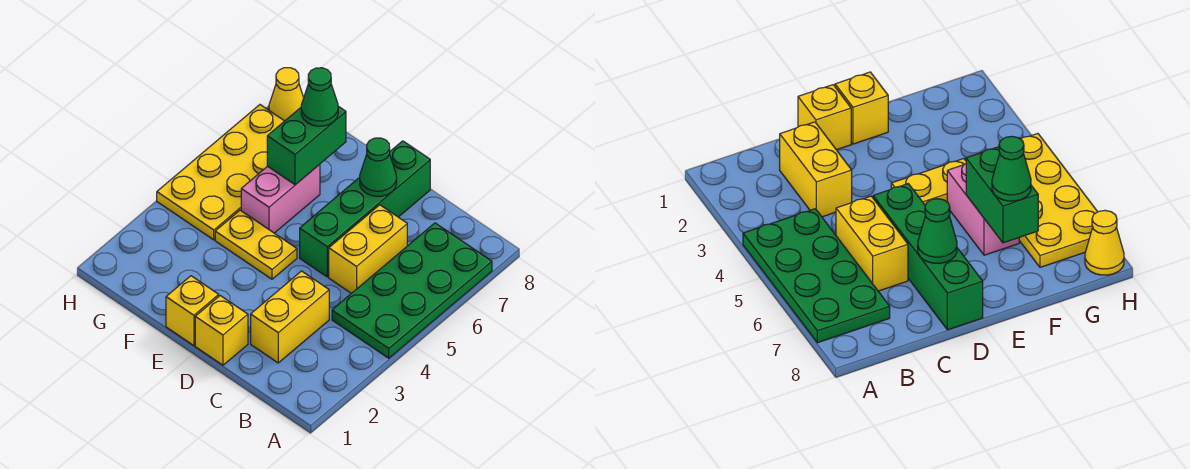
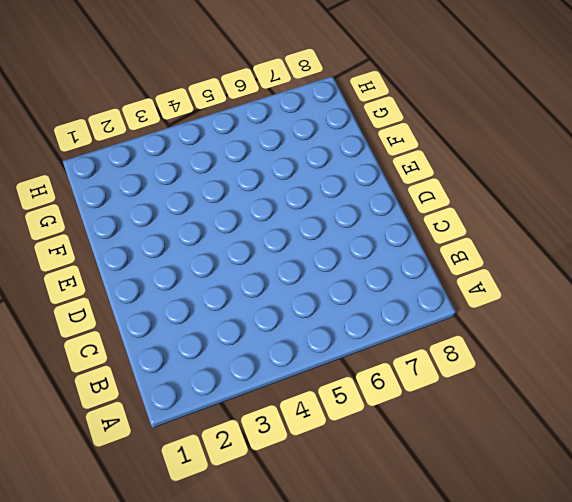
none -> green 2x4 plate [332,223,492,358]
none -> yellow 1x2 brick [251,271,329,363]
none -> yellow 1x2 brick [329,205,407,293]

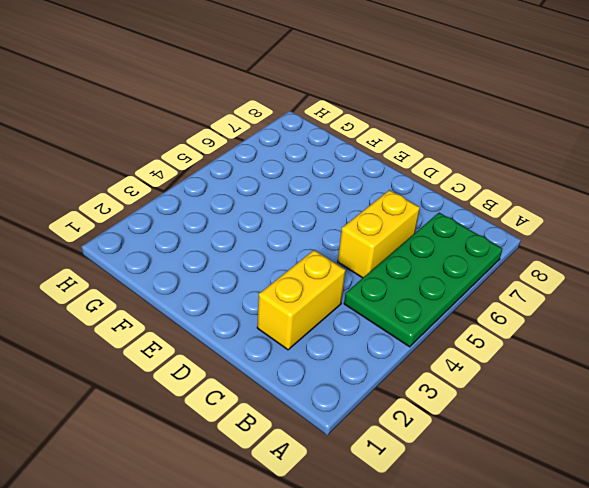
none -> yellow 1x1 brick [195,296,248,365]
none -> green 1x4 brick [300,141,430,277]
none -> yellow 1x1 brick [166,276,219,346]

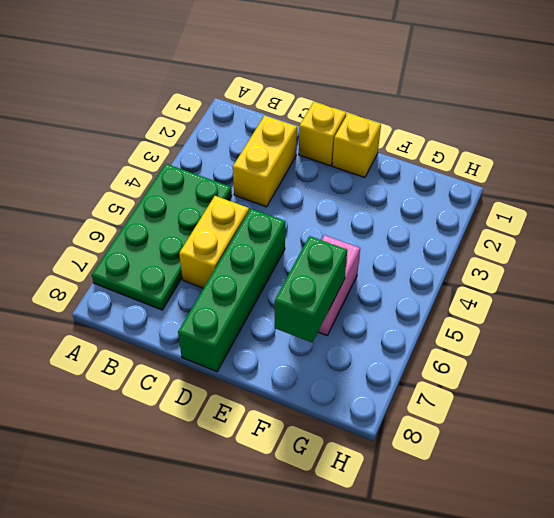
none -> yellow 1x2 plate [215,210,297,279]
none -> yellow 2x4 plate [157,105,284,240]
none -> yellow 1x1 cone [269,68,304,121]

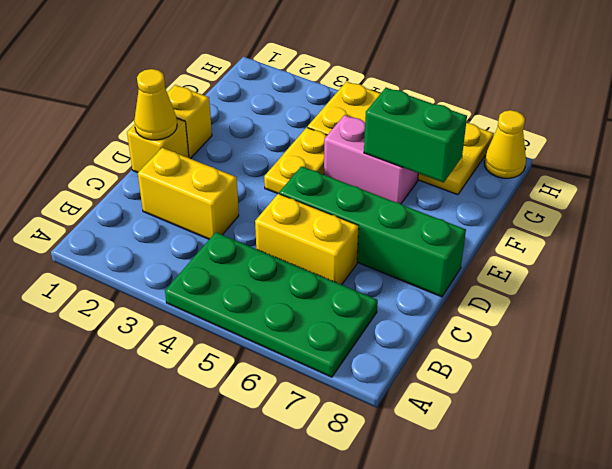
yellow 1x1 cone [134,69,177,140] -> none
none -> green 1x1 cone [360,138,397,196]
none -> green 1x1 cone [301,68,338,126]

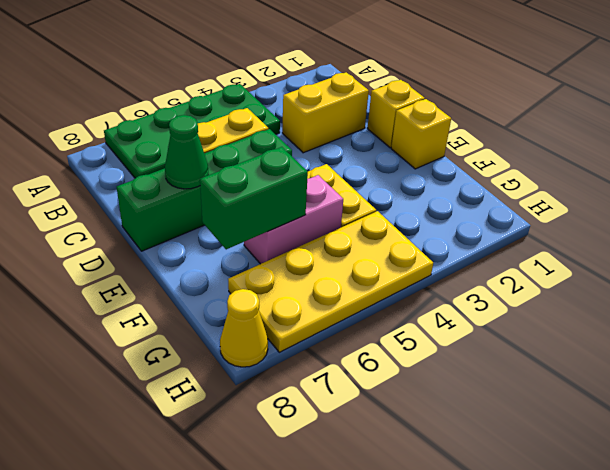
none -> green 1x1 cone [301,68,338,126]

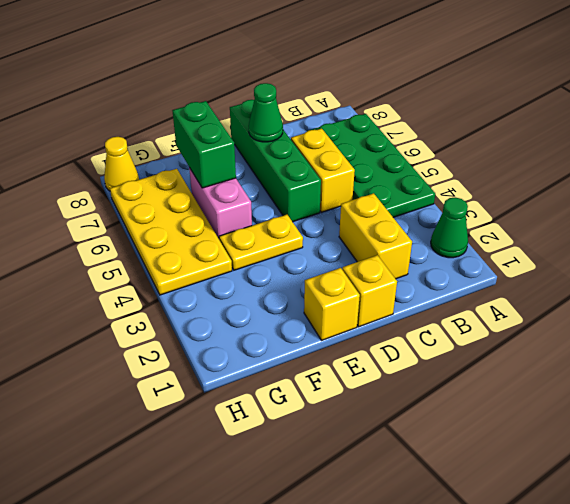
green 1x1 cone [431,197,468,258] -> green 1x1 cone moved to [301,68,338,126]

